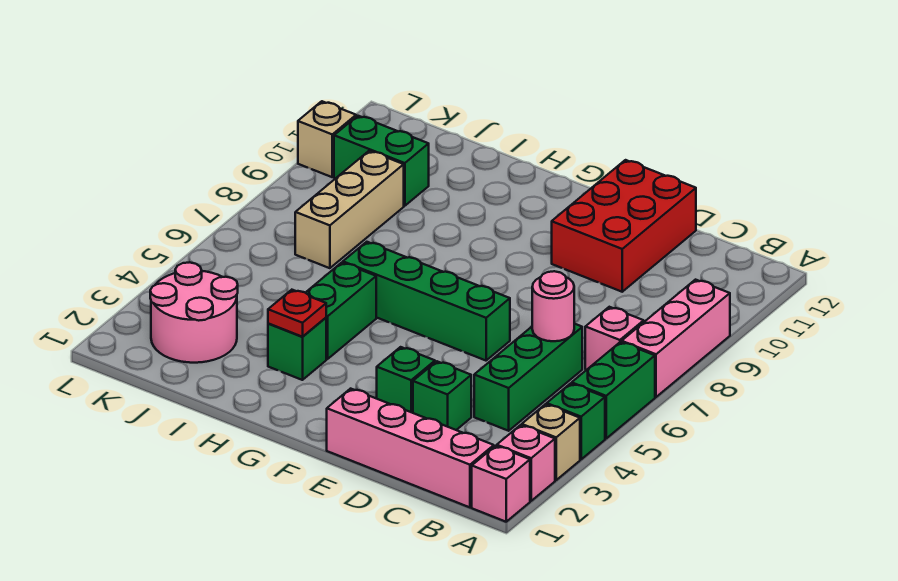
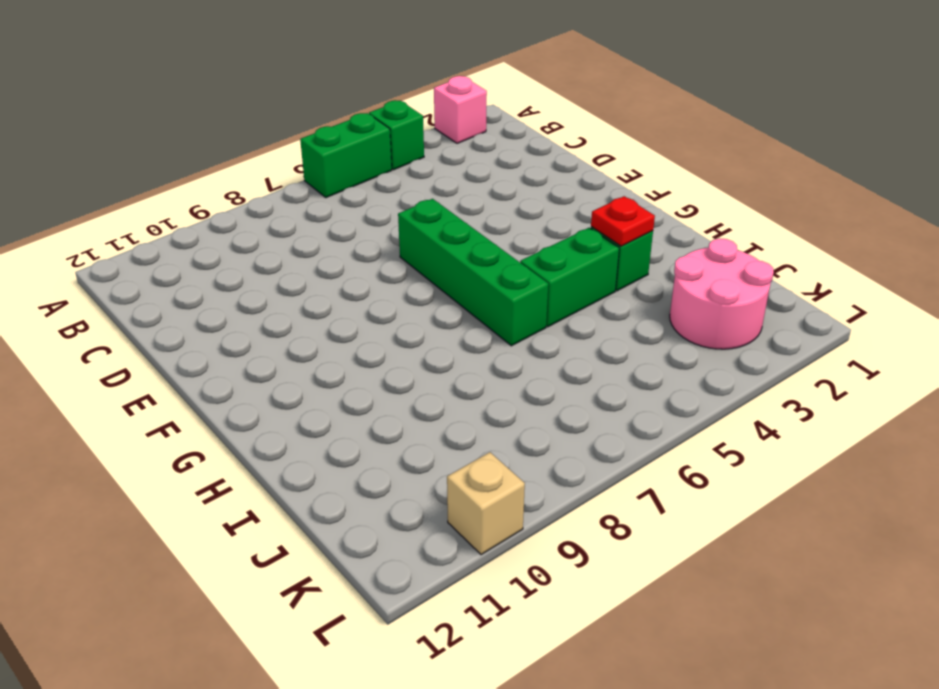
none -> pink 1x1 brick [472,446,530,522]
none -> tan 1x1 brick [522,404,580,480]
none -> pink 1x3 brick [622,280,730,397]

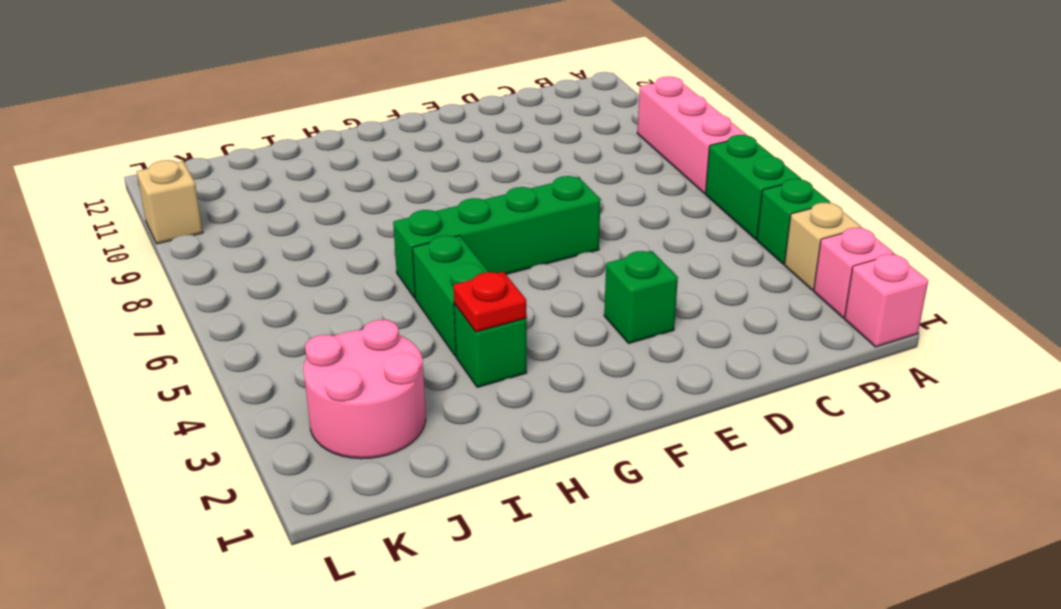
none -> pink 1x4 brick [327,389,494,507]
none -> pink 1x1 brick [585,307,644,370]
none -> green 1x3 brick [474,324,582,431]

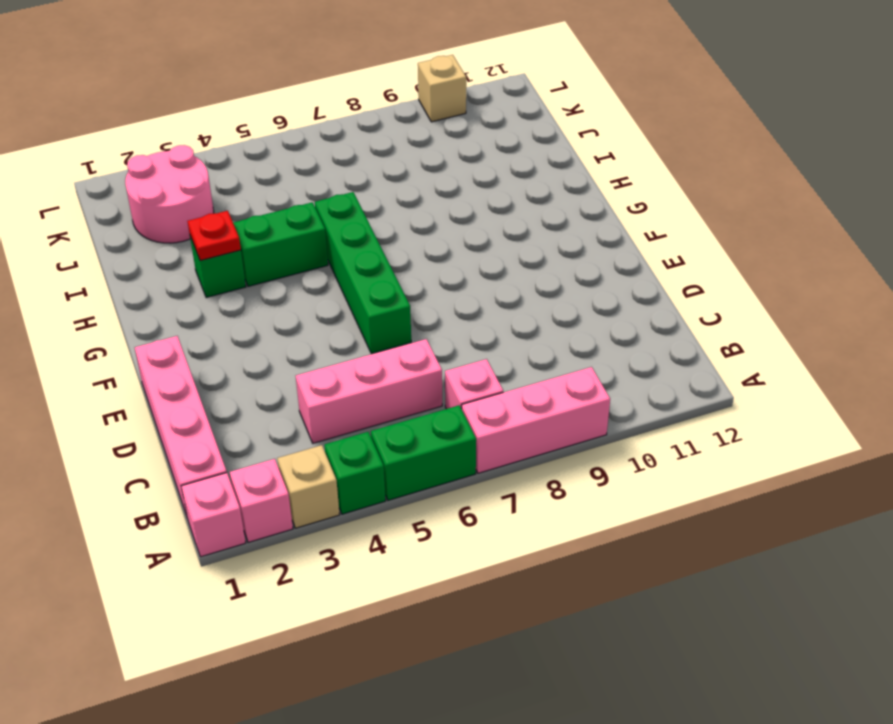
pink 1x3 brick [296,339,442,443] -> green 1x3 brick [474,324,582,431]
none -> green 1x1 brick [413,361,471,430]
none -> red 2x3 brick [552,160,696,292]
none -> green 1x1 brick [377,347,435,413]

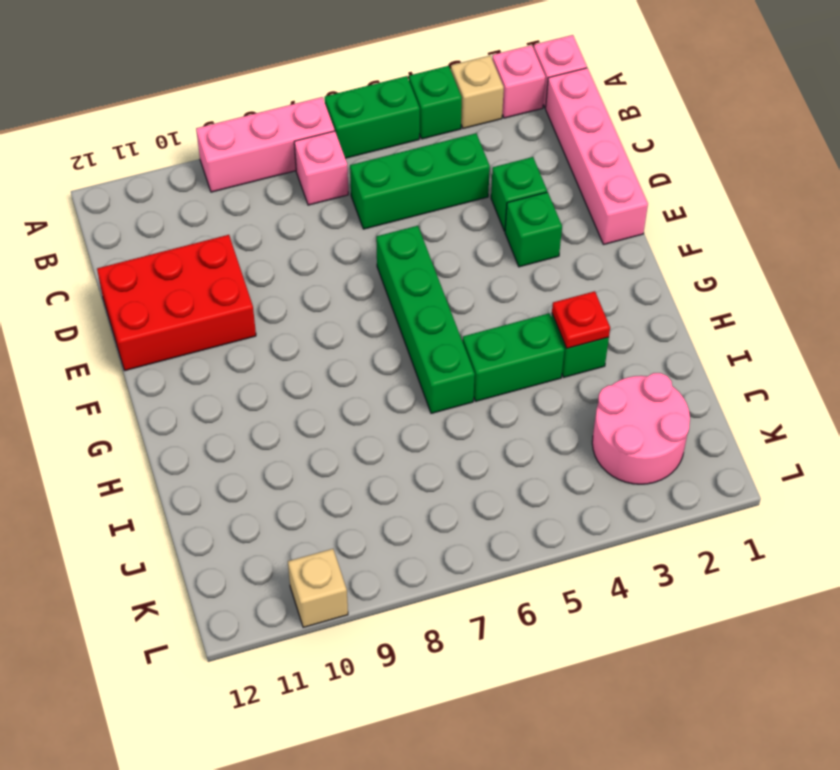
none -> tan 1x3 brick [295,151,404,268]
none -> green 1x2 brick [334,116,429,206]
none -> pink 1x1 round brick [532,271,574,341]

